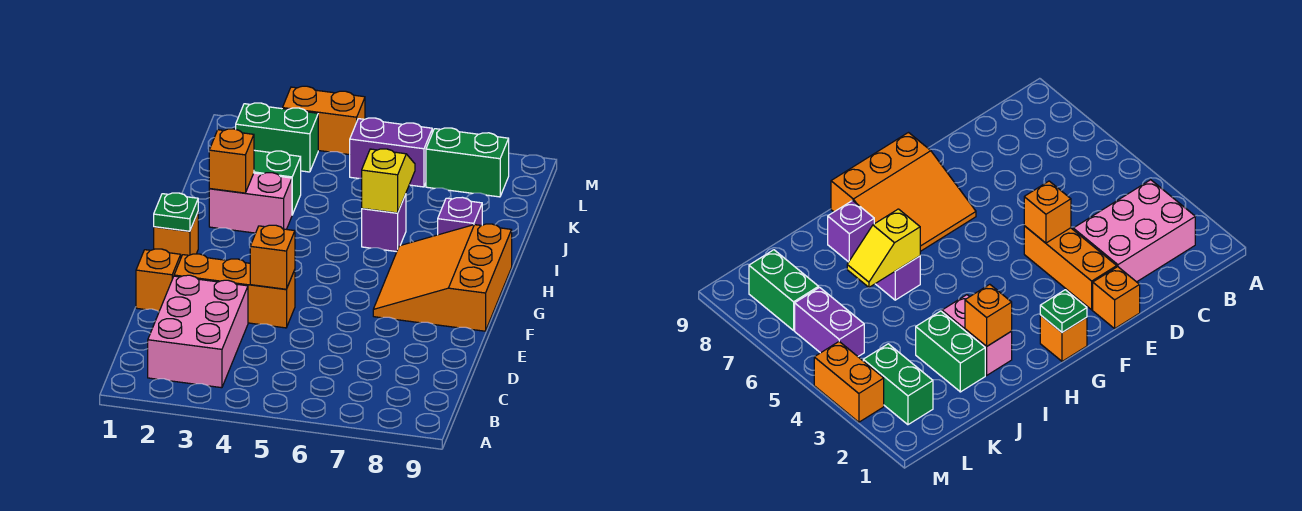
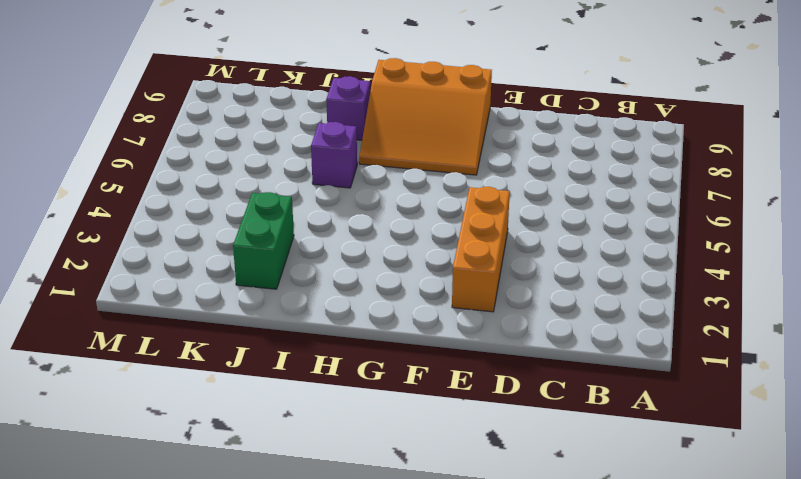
none -> pink 2x3 brick [148,275,248,388]
none -> orange 1x1 brick [136,249,181,311]
none -> orange 1x1 brick [154,213,198,257]

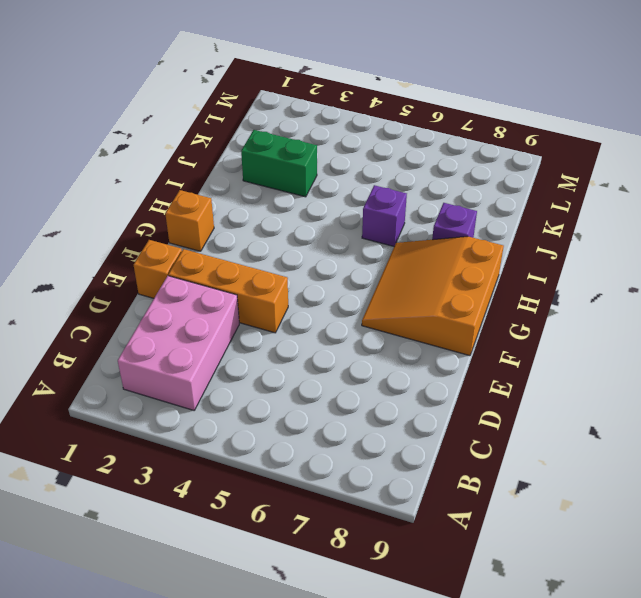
none -> pink 1x2 brick [209,173,292,233]
none -> green 1x2 brick [236,103,318,172]
none -> purple 1x2 brick [350,118,432,187]

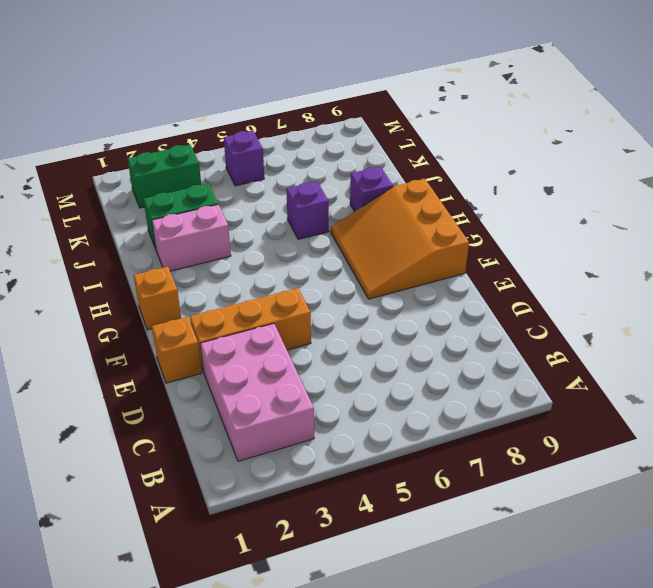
purple 1x1 brick [224,131,264,186] -> purple 1x2 brick [350,118,432,187]
none -> green 1x2 brick [426,128,509,197]
none -> orange 1x2 brick [282,86,365,155]
none -> orange 1x1 brick [250,225,295,289]

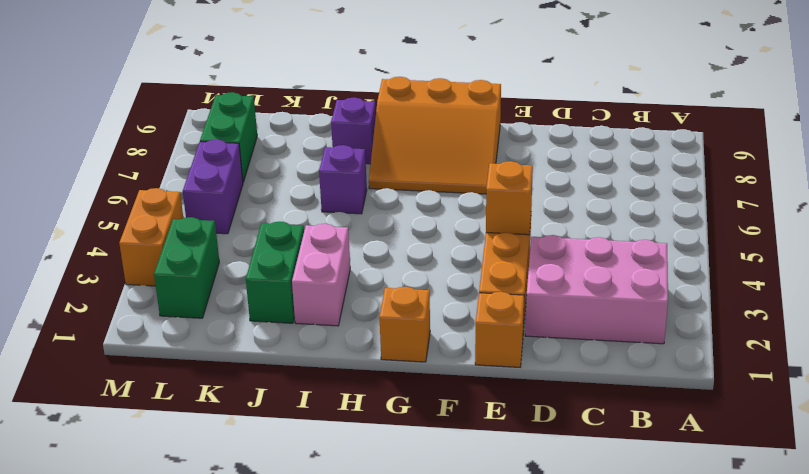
none -> green 1x1 plate [154,193,198,231]
none -> orange 1x1 brick [209,129,254,193]
none -> yellow 1x2 slope [362,149,415,213]

